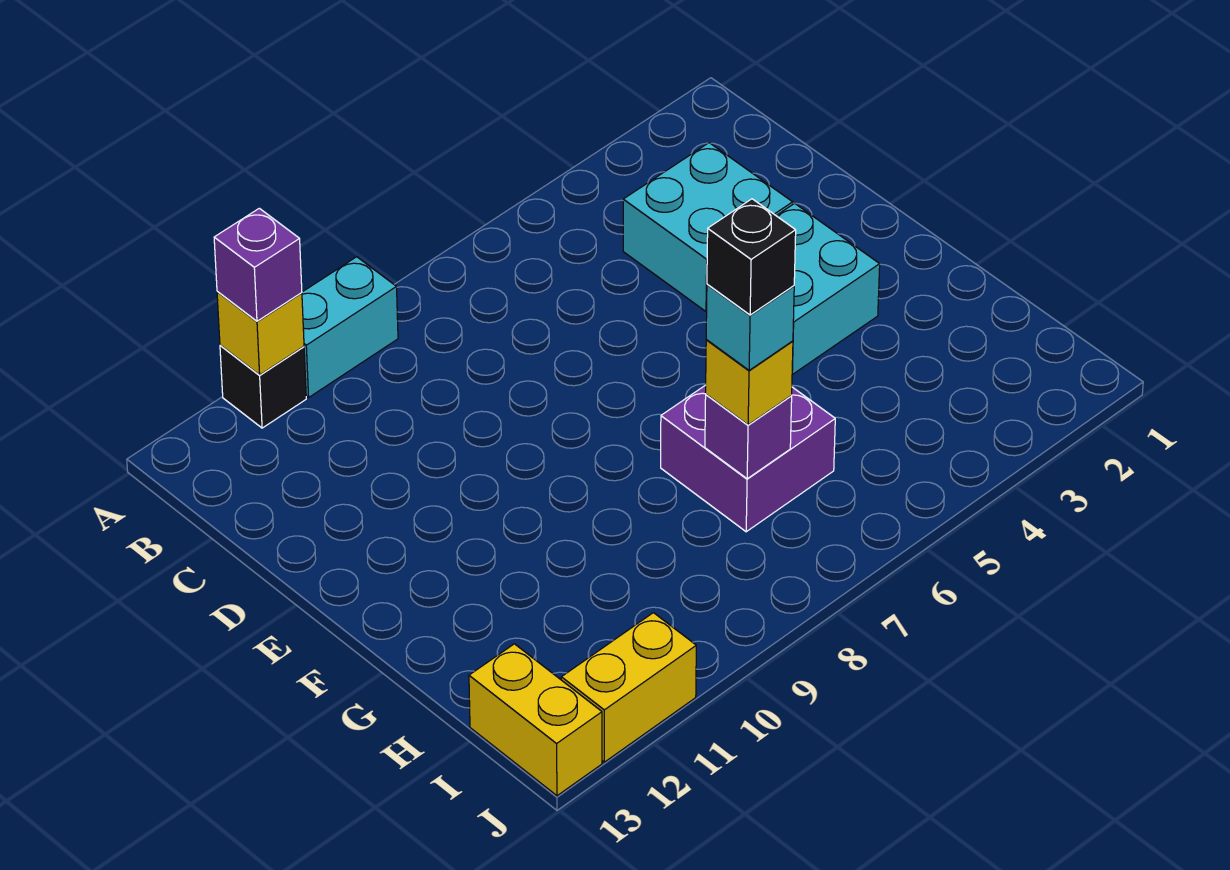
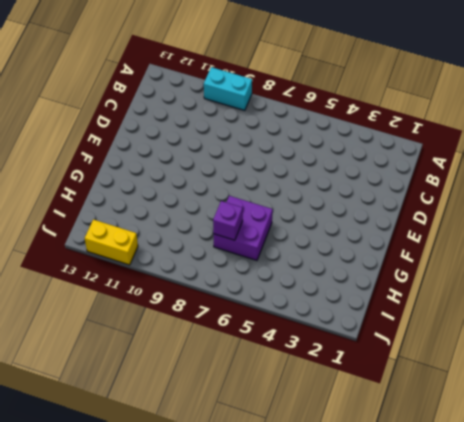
none -> black 1x1 brick [220,345,306,428]
none -> cyan 2x2 brick [623,143,793,312]
none -> cyan 2x2 brick [777,203,880,374]

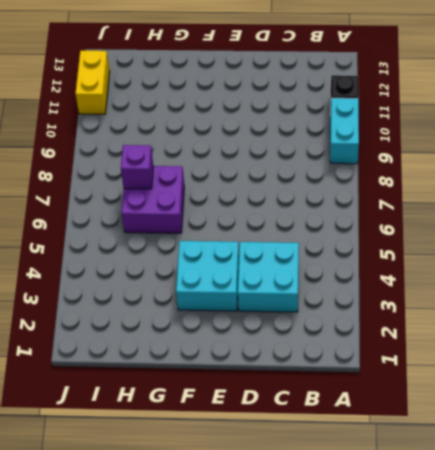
none -> yellow 1x2 brick [469,644,602,796]
none -> yellow 1x1 brick [217,291,304,375]
none -> purple 1x1 brick [214,208,302,321]

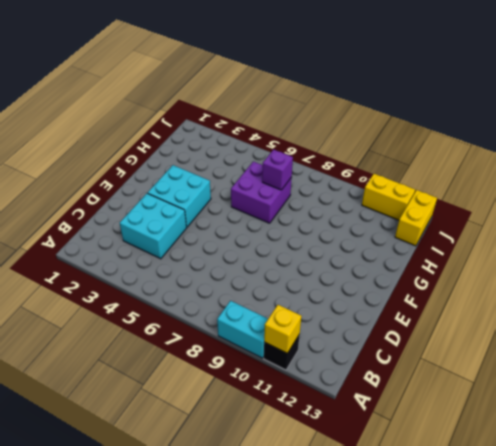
none -> purple 1x1 brick [214,208,302,321]
none -> yellow 1x1 brick [706,340,793,425]
none -> cyan 1x1 brick [706,284,794,370]

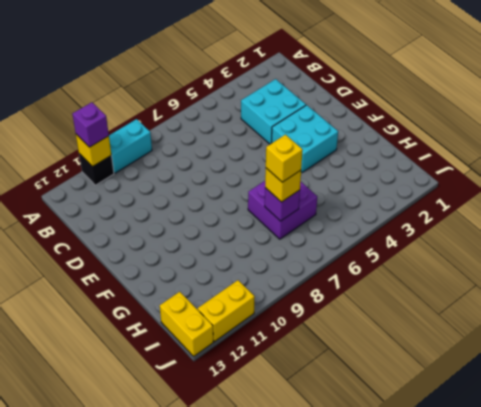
yellow 1x1 brick [266,135,303,182] -> cyan 1x1 brick [706,284,794,370]
none -> black 1x1 brick [707,199,796,315]

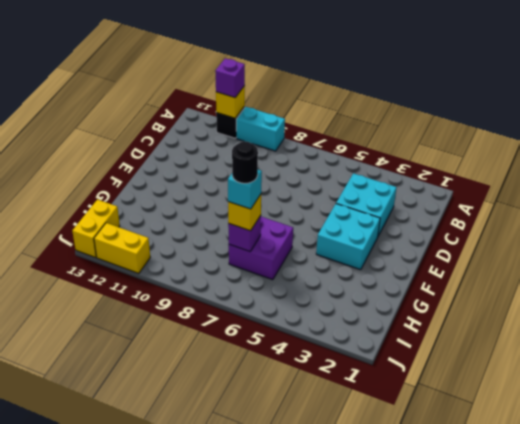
black 1x1 round brick [232,141,258,183] -> black 1x1 brick [707,199,796,315]

